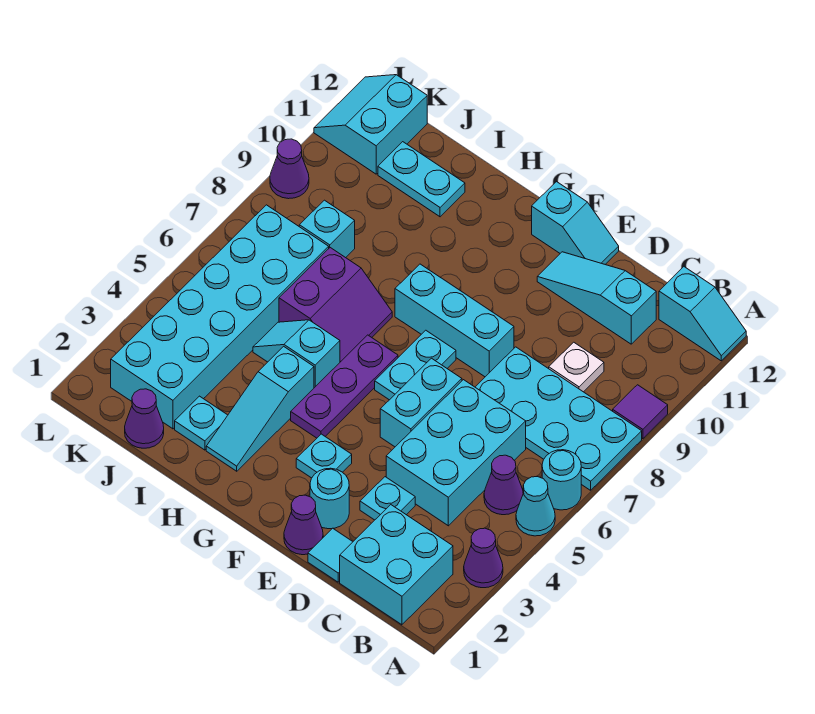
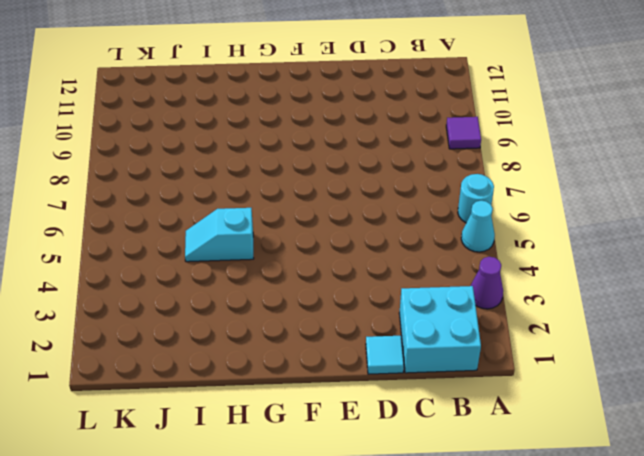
none -> cyan 2x4 plate [475,347,642,490]
none -> cyan 1x2 slope [659,267,746,361]
none -> purple 1x1 cone [484,455,523,515]
none -> cyan 2x3 brick [386,380,526,526]

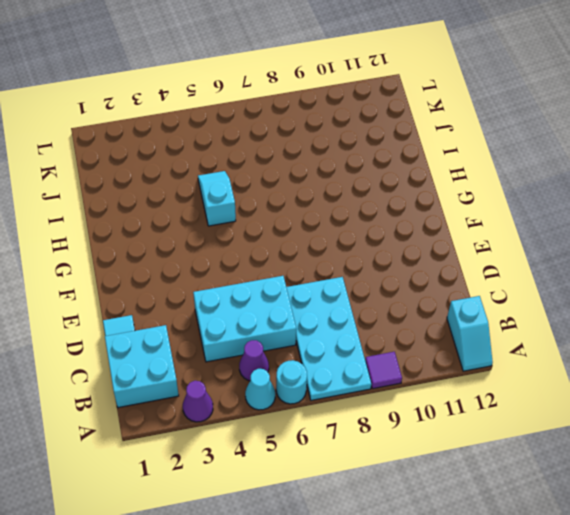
none -> white 1x1 plate [549,342,604,392]
none -> cyan 1x3 slope [537,252,656,344]
none -> cyan 1x1 plate [360,477,415,520]
none -> purple 1x1 cone [284,495,323,555]

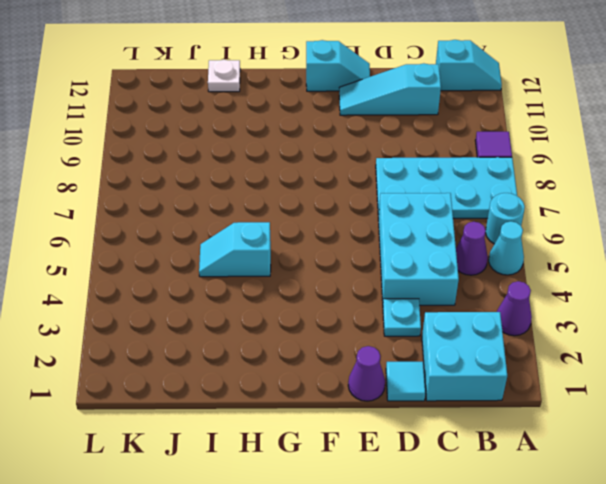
white 1x1 plate [208,60,240,92] -> white 1x1 plate moved to [549,342,604,392]
none -> cyan 1x1 round brick [310,468,349,529]
none -> cyan 1x2 brick [380,358,462,447]
none -> cyan 1x3 brick [395,264,514,377]
none -> cyan 1x1 plate [296,434,352,478]

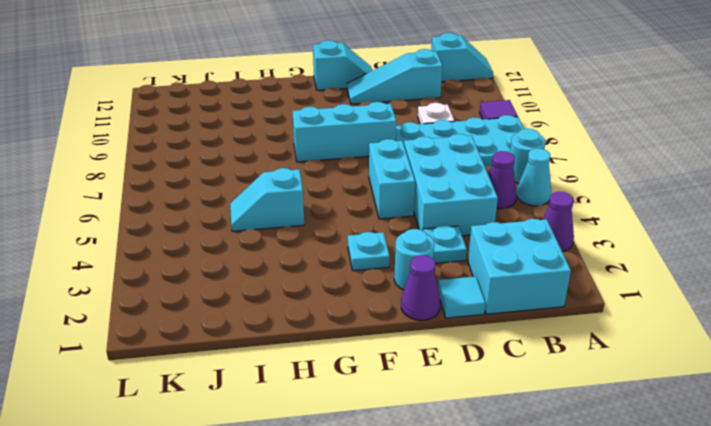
none -> cyan 1x2 plate [375,330,456,400]
none -> purple 1x3 plate [291,335,398,438]
none -> cyan 1x3 slope [206,346,314,471]
none -> purple 2x2 slope [279,248,392,362]

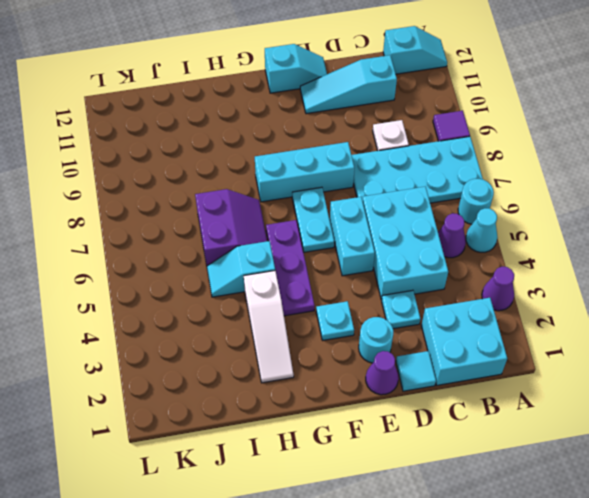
white 1x3 slope [244,270,294,383] -> cyan 1x3 slope [206,346,314,471]
none -> cyan 1x1 plate [175,396,228,450]
none -> cyan 1x2 plate [378,142,465,217]
none -> purple 1x1 cone [125,389,164,448]
none -> cyan 2x6 brick [111,205,329,429]

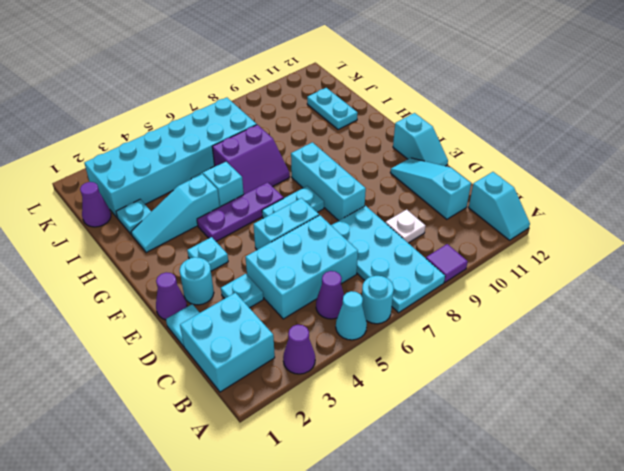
none -> cyan 1x1 brick [299,200,355,258]
none -> cyan 2x2 slope [314,75,427,174]
none -> purple 1x1 cone [270,139,309,199]

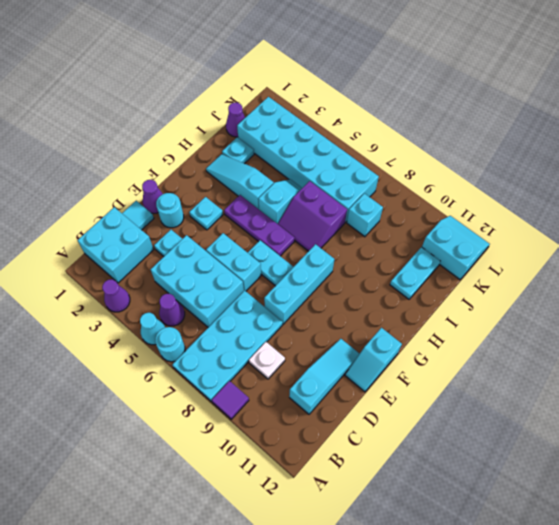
none -> cyan 1x2 slope [659,267,746,361]
none -> purple 1x1 cone [270,139,309,199]

